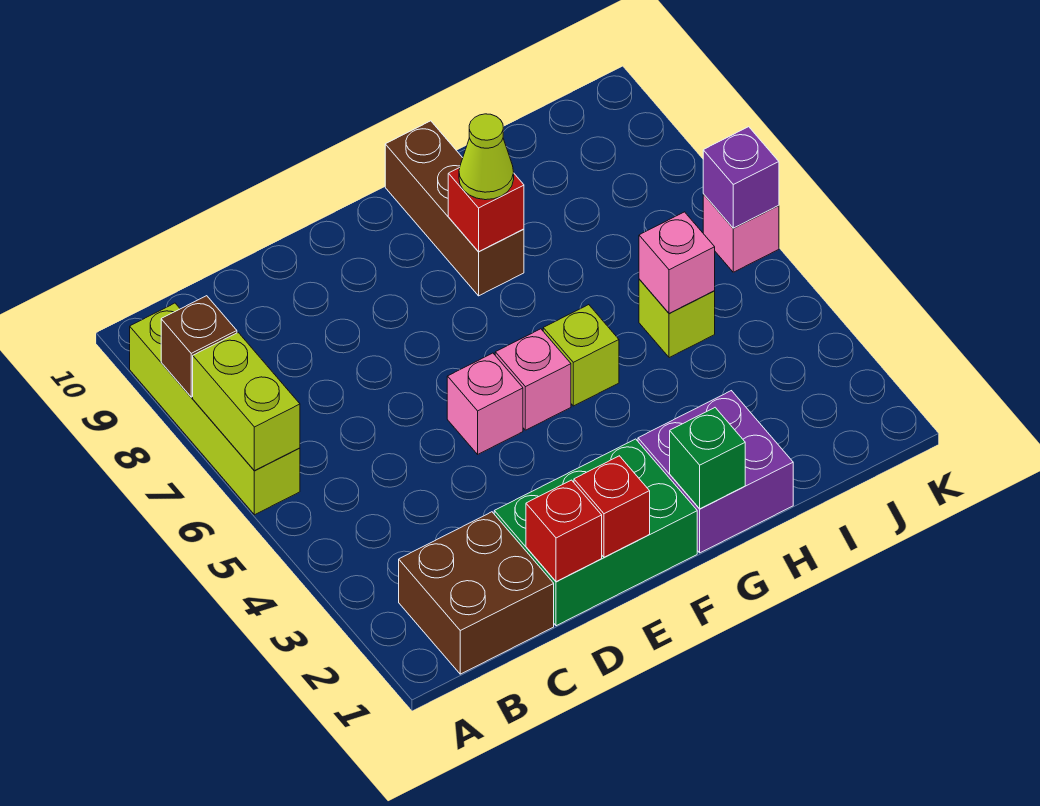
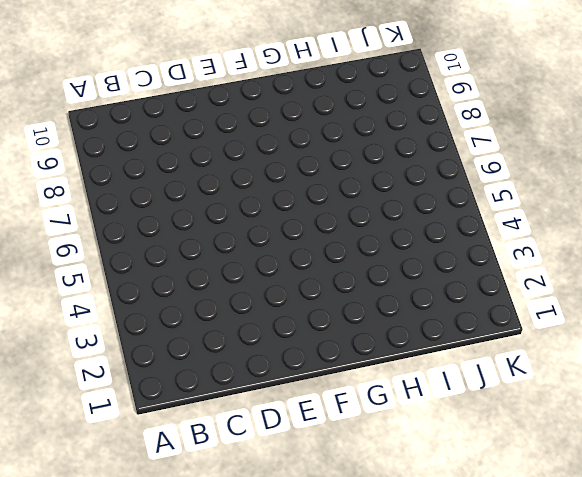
none -> lime 1x4 brick [130,303,300,515]
none -> brown 2x2 brick [399,512,554,674]
none -> green 2x3 brick [494,439,697,626]

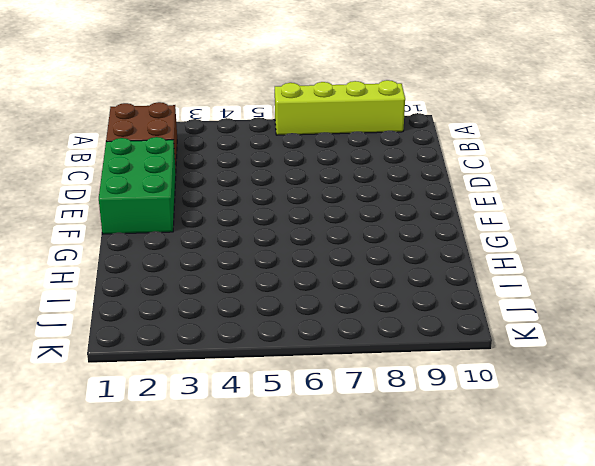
none -> pink 1x1 brick [447,353,523,454]
none -> pink 1x1 brick [495,329,571,430]
none -> purple 2x2 brick [638,391,793,553]

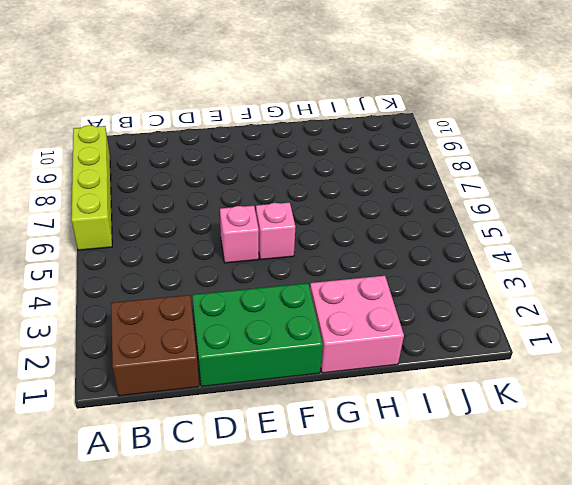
pink 2x2 brick [310,276,404,373] -> purple 2x2 brick [638,391,793,553]
none -> lime 1x1 brick [543,305,619,406]
none -> brown 1x3 brick [385,121,524,296]
none -> lime 1x1 brick [639,279,715,358]

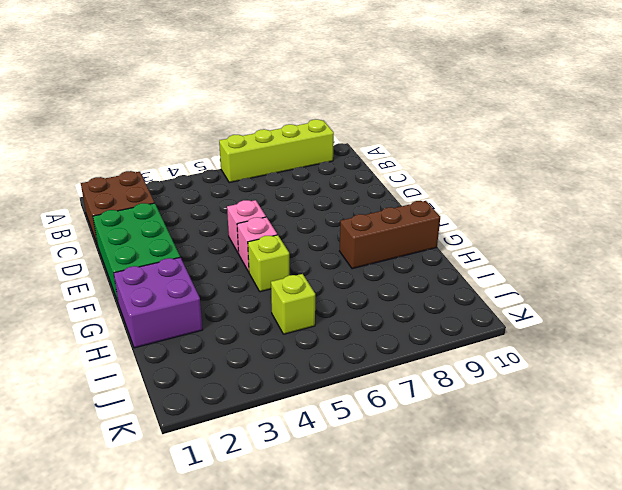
none -> pink 1x1 brick [703,194,779,272]
none -> lime 1x2 brick [193,333,300,471]
none -> brown 1x1 brick [161,296,237,397]

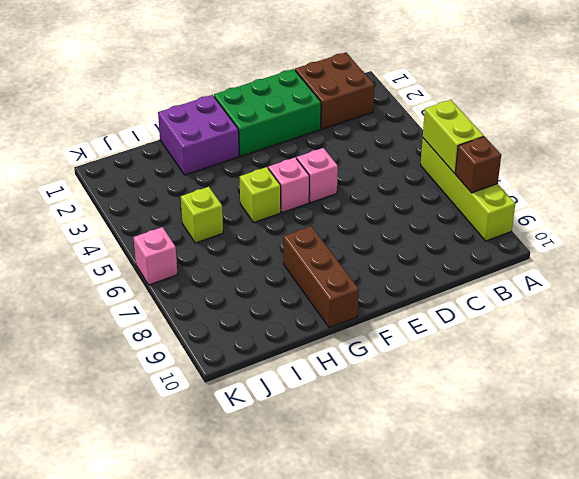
none -> red 1x1 brick [526,480,602,582]
none -> red 1x1 brick [574,456,650,557]
none -> green 1x1 brick [670,408,745,509]

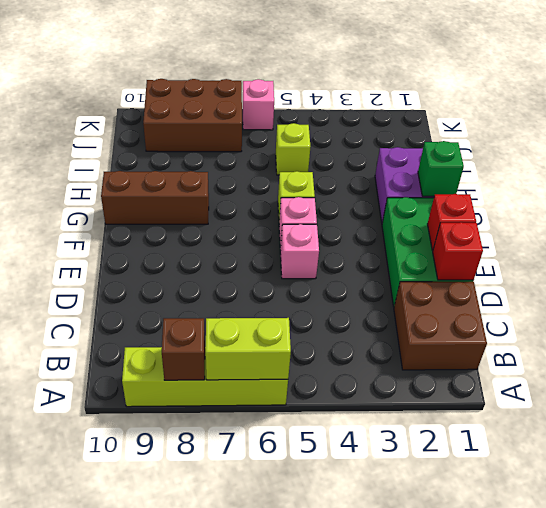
brown 2x3 brick [143,79,242,152] -> none
none -> red 1x1 brick [448,168,524,252]
none -> pink 1x1 brick [639,212,715,313]
none -> purple 1x1 brick [703,127,779,228]

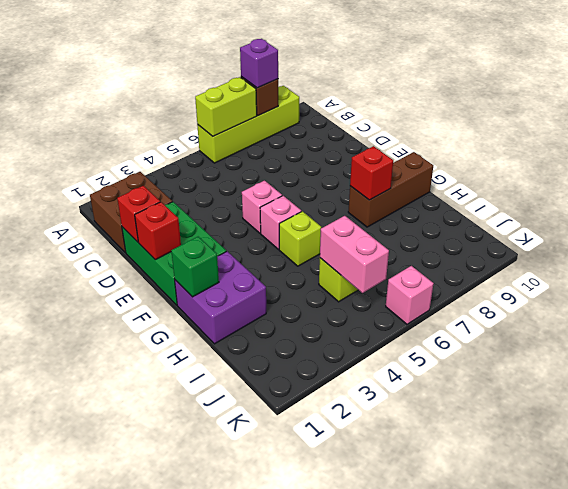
purple 1x1 brick [240,39,278,88] -> purple 1x1 brick moved to [703,127,779,228]
pink 1x2 brick [320,216,389,293] -> pink 1x1 brick [639,212,715,313]
none -> lime 1x1 cone [459,114,514,200]

